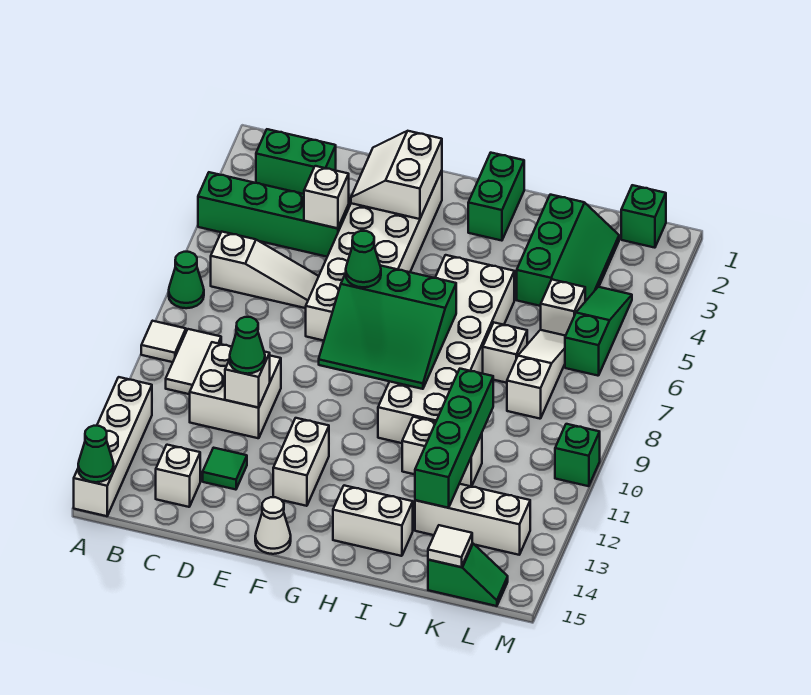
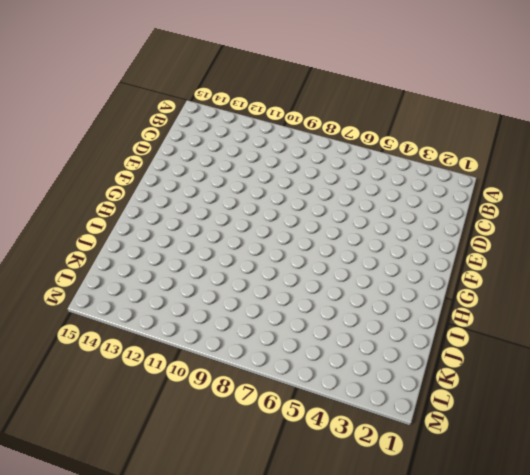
none -> green 1x4 brick [198,172,349,257]
none -> green 1x1 cone [169,252,204,308]
none -> white 1x1 tile [141,321,186,362]
none -> white 1x4 brick [74,377,152,516]

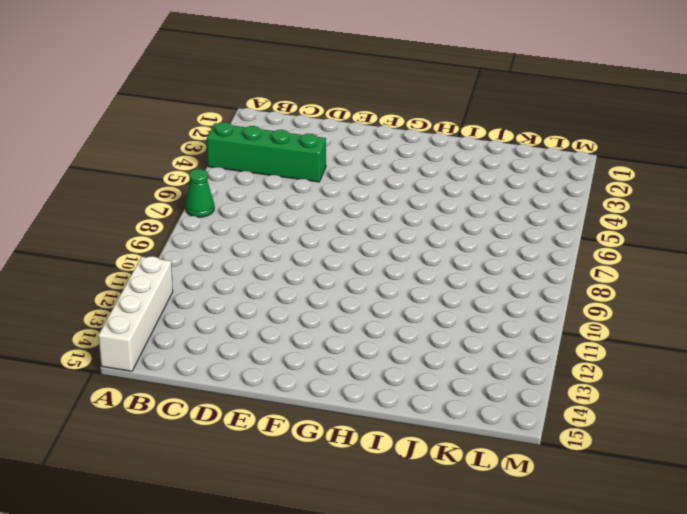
none -> white 1x1 tile [141,321,186,362]
none -> green 1x2 brick [256,129,336,194]
none -> white 1x3 slope [211,232,319,308]
none -> white 1x2 tile [166,329,221,394]

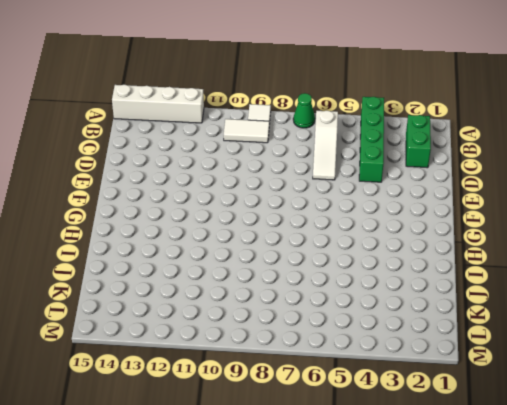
none -> white 2x2 brick [190,342,281,438]
none -> white 1x1 brick [156,445,200,507]
none -> green 1x1 tile [203,448,247,490]
none -> white 2x6 brick [306,170,442,341]

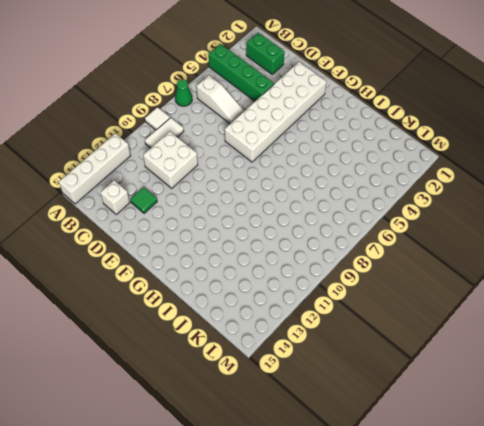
none -> white 1x2 brick [273,418,329,506]
none -> white 1x1 cone [255,497,291,554]
none -> green 1x2 brick [468,153,524,241]
none -> white 2x6 brick [378,255,514,443]

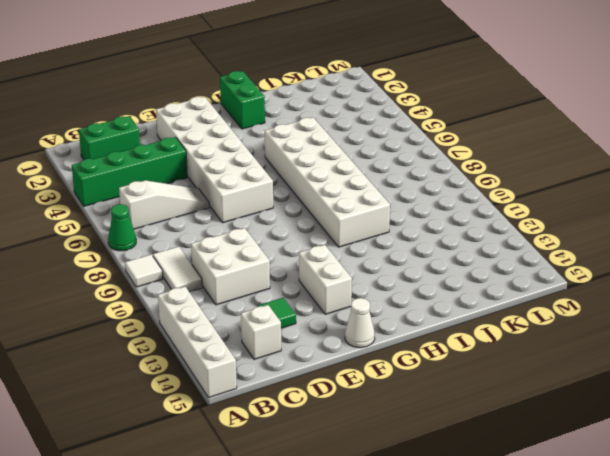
none -> white 1x2 brick [333,485,413,556]
none -> white 1x2 brick [402,417,482,486]
none -> green 2x3 slope [517,195,619,306]
none -> white 1x1 brick [483,323,527,383]

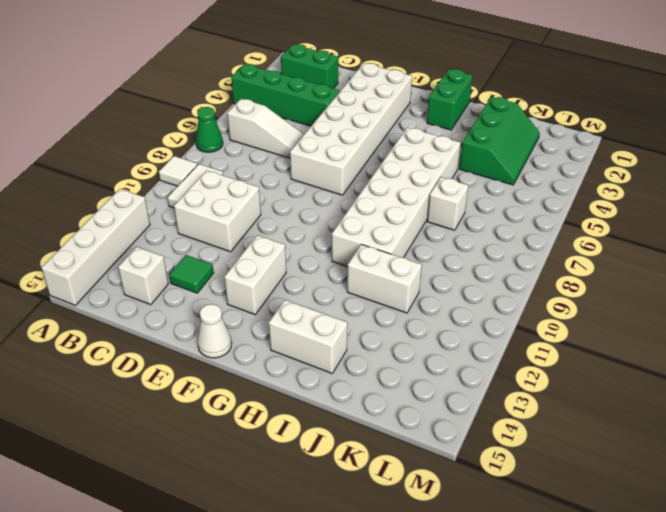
none -> white 1x3 brick [415,484,530,555]
none -> white 1x1 brick [541,280,585,336]
none -> white 1x3 slope [507,330,565,419]
none -> green 1x2 slope [428,543,508,606]

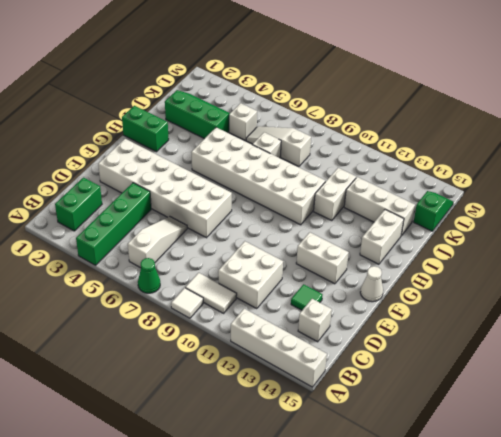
white 1x3 brick [344,177,415,235] -> white 1x3 brick turned to [415,484,530,555]
none -> green 1x1 brick [621,185,666,248]
none -> green 1x3 slope [565,287,632,376]
none -> green 1x1 brick [555,424,600,486]
none -> green 1x1 cone [78,426,114,482]

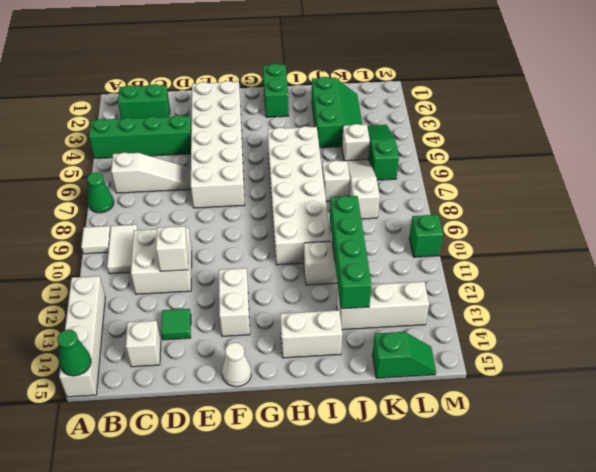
none -> green 1x1 brick [621,185,666,248]
none -> white 1x1 brick [304,166,349,228]
none -> white 2x2 slope [351,131,442,219]
none -> green 3x3 slope [319,266,456,389]

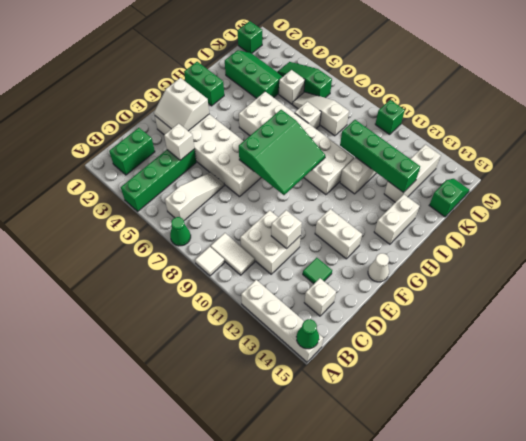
none -> white 1x1 tile [428,525,472,567]
none -> green 1x1 cone [229,317,265,374]
none -> green 1x1 cone [346,231,381,287]

